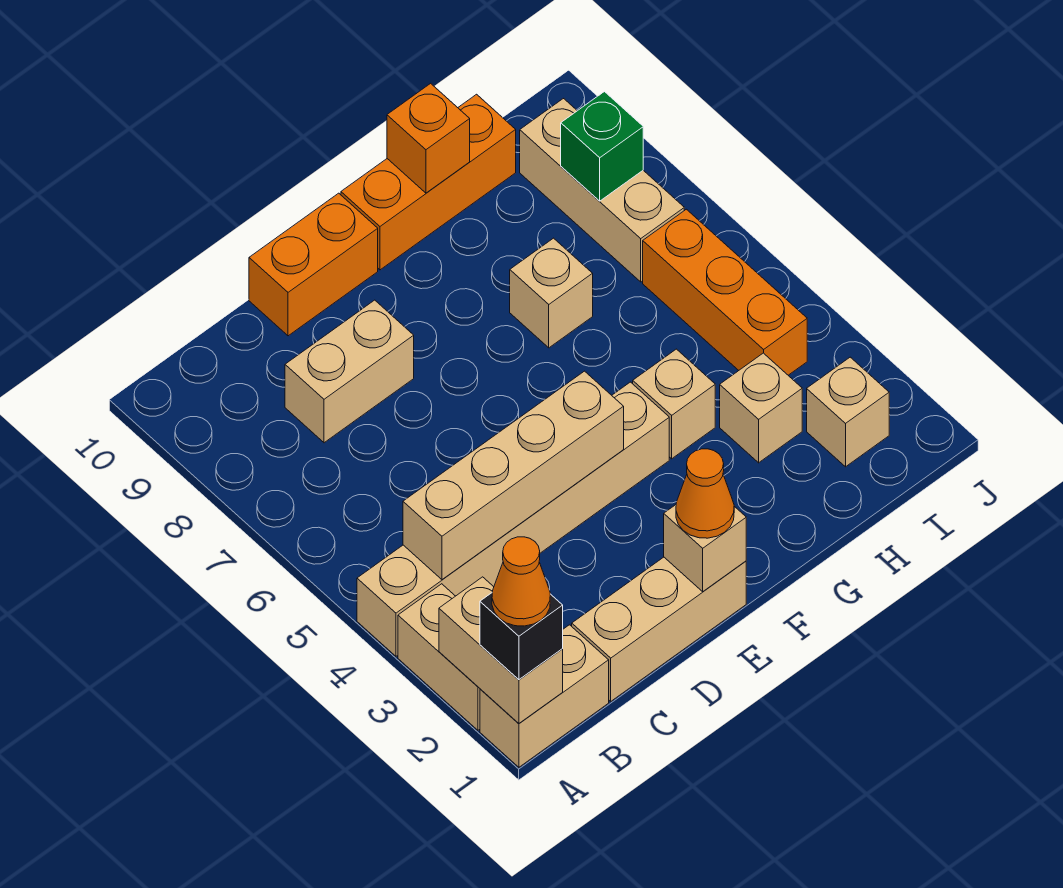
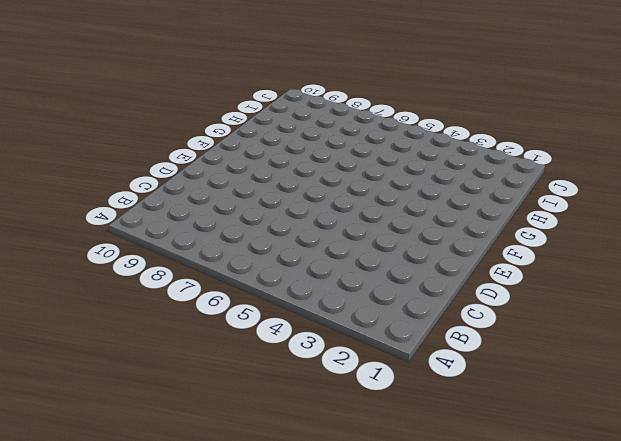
none -> tan 1x2 brick [480,625,609,767]
none -> tan 1x2 brick [398,584,480,730]
none -> tan 1x6 brick [357,382,669,656]

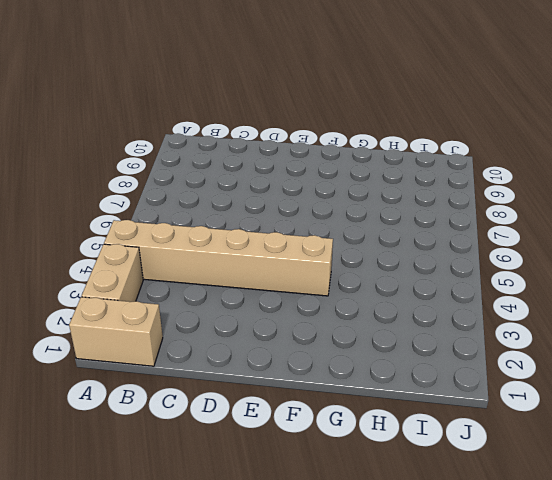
none -> tan 1x3 brick [572,557,746,701]
none -> tan 1x2 brick [285,300,414,443]
none -> orange 1x2 brick [249,193,378,336]

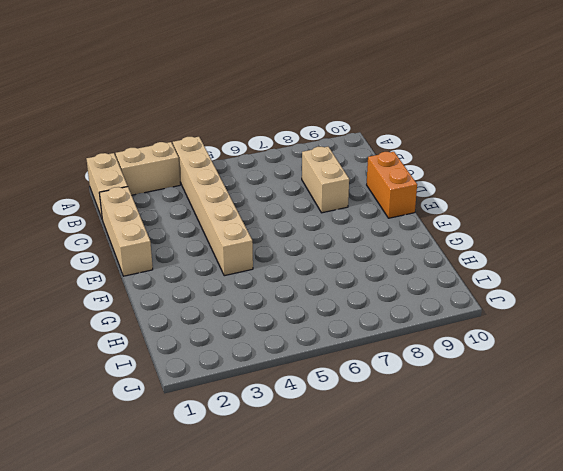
none -> orange 1x3 brick [341,94,516,270]
none -> tan 1x1 brick [633,349,715,459]
none -> tan 1x1 brick [510,238,593,348]

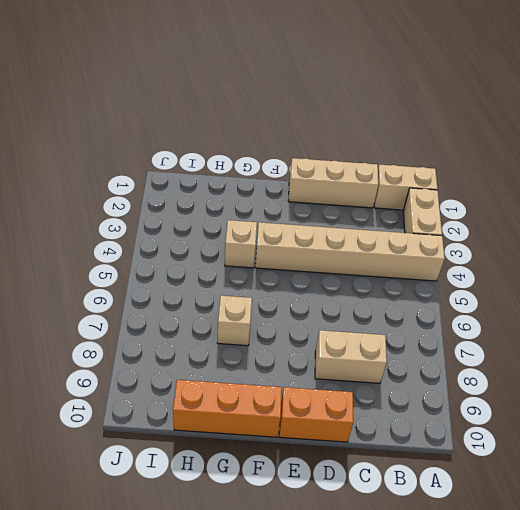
none -> tan 1x1 brick [720,353,802,463]
none -> tan 1x1 brick [807,357,889,467]
none -> orange 1x3 brick [643,209,807,375]

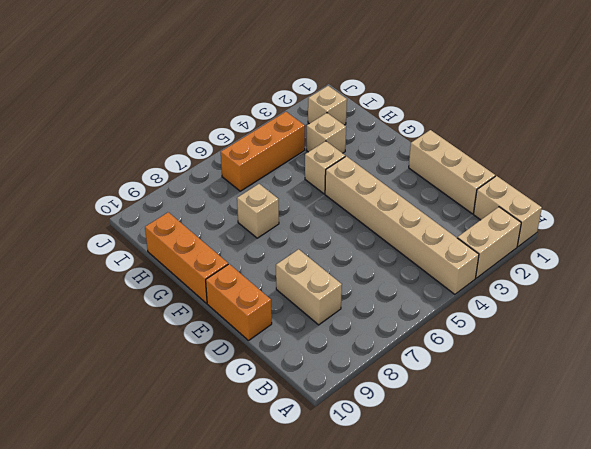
none -> tan 1x3 brick [520,99,684,282]
none -> tan 1x2 brick [439,577,563,723]
none -> tan 1x4 brick [403,371,624,579]

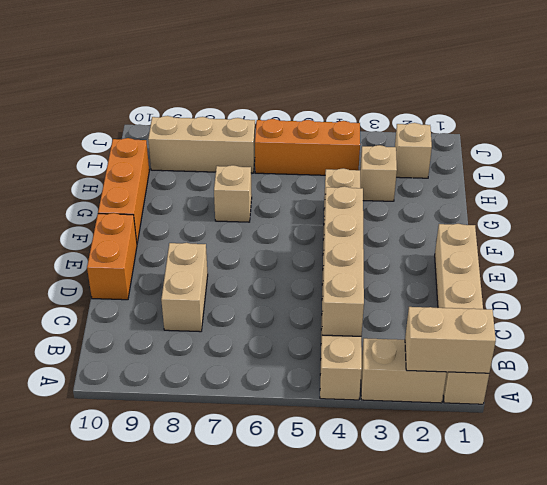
none -> tan 1x1 brick [664,505,746,591]
none -> orange 1x1 brick [387,83,470,193]
none -> green 1x1 brick [561,92,643,201]

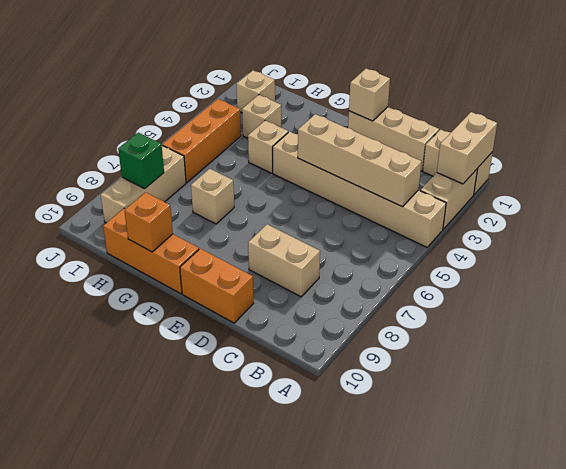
none -> black 1x1 brick [480,593,563,680]
none -> orange 1x1 cone [676,449,734,538]
none -> orange 1x1 cone [492,537,550,626]

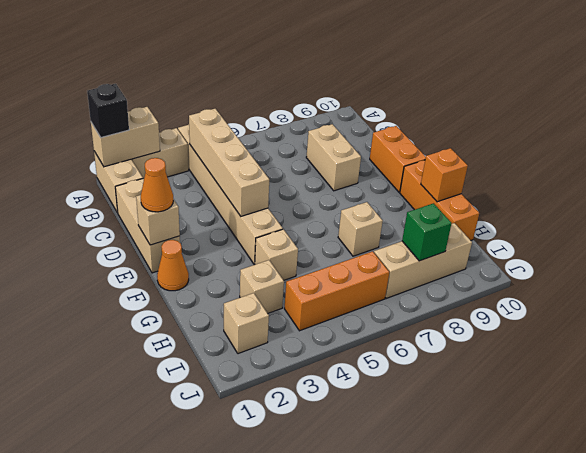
orange 1x1 cone [157,240,189,291] -> orange 1x1 cone moved to [492,537,550,626]

